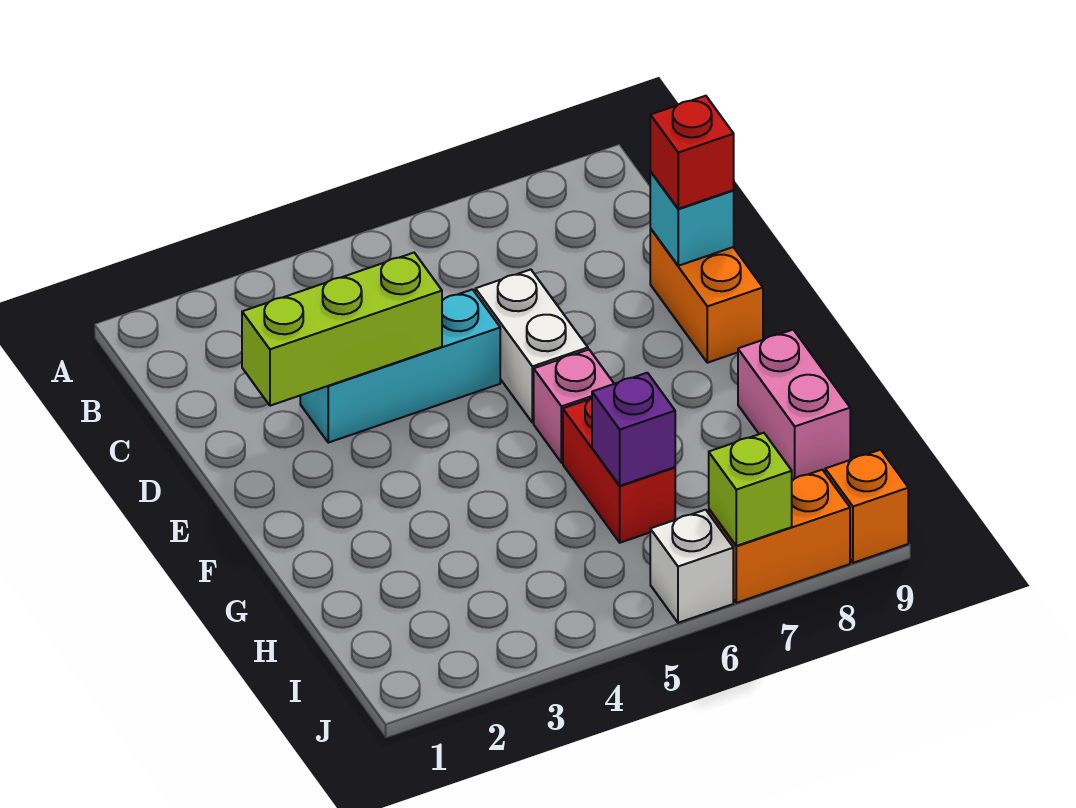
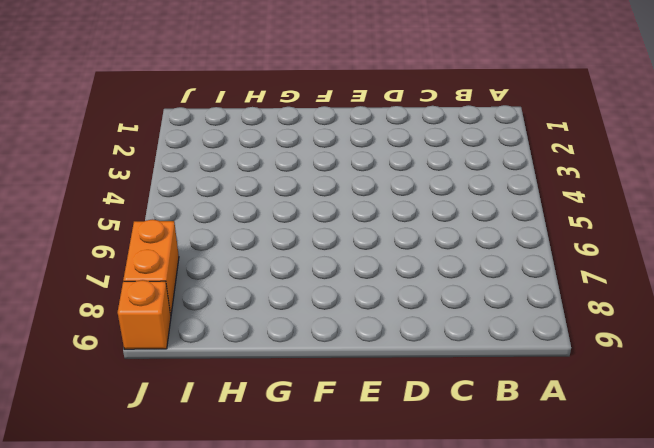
none -> cyan 1x3 brick [300,289,500,443]
none -> white 1x2 brick [475,269,588,423]
none -> orange 1x2 brick [650,229,763,363]

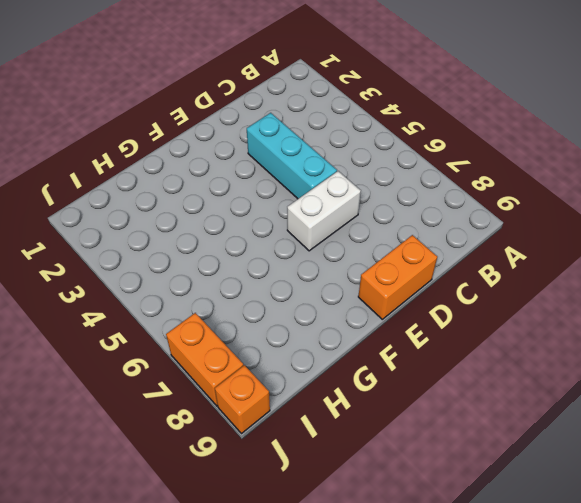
none -> pink 1x1 brick [534,350,614,463]
none -> red 1x2 brick [563,398,675,543]
none -> pink 1x2 brick [738,330,850,480]

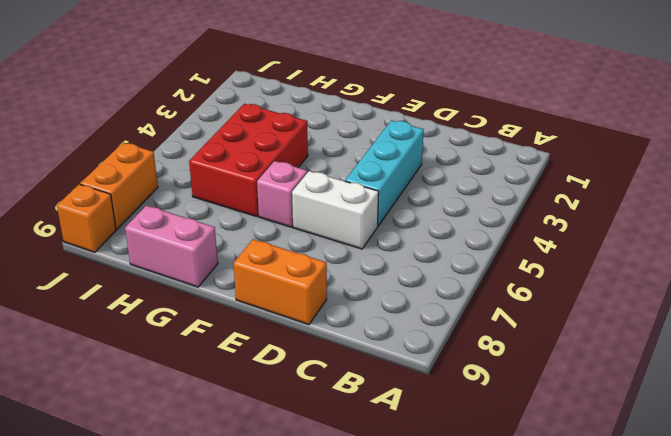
red 2x3 brick [189,104,308,217] -> red 1x2 brick [563,398,675,543]
none -> white 1x1 brick [650,510,733,623]
none -> lime 1x3 brick [242,253,442,406]
none -> cyan 1x1 brick [650,172,734,266]

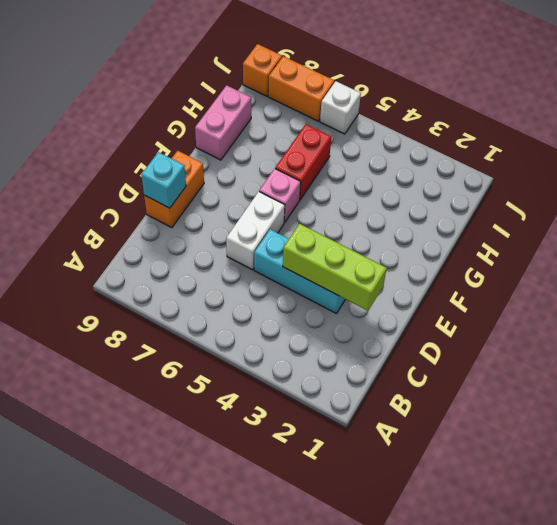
none -> purple 1x1 brick [592,373,675,486]
none -> lime 1x1 brick [709,433,792,546]
none -> red 1x1 brick [650,96,734,209]

